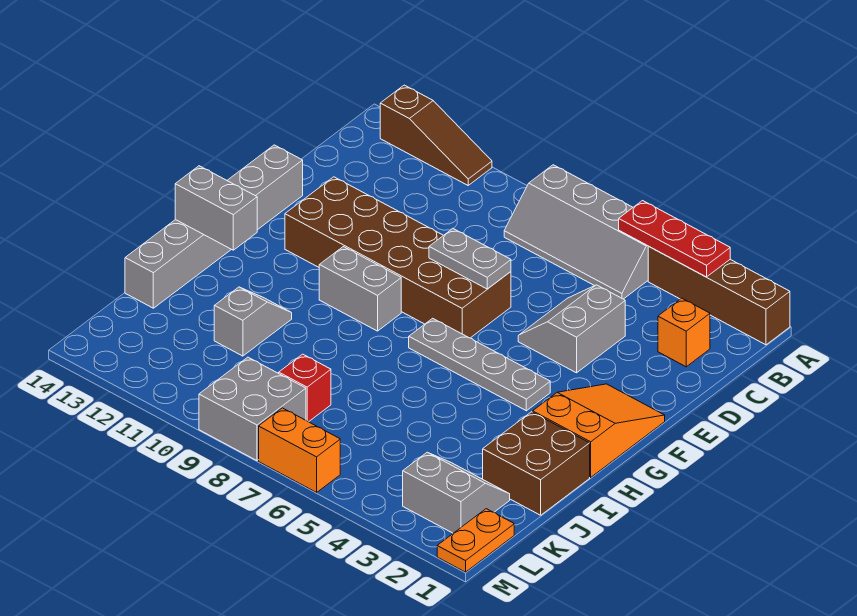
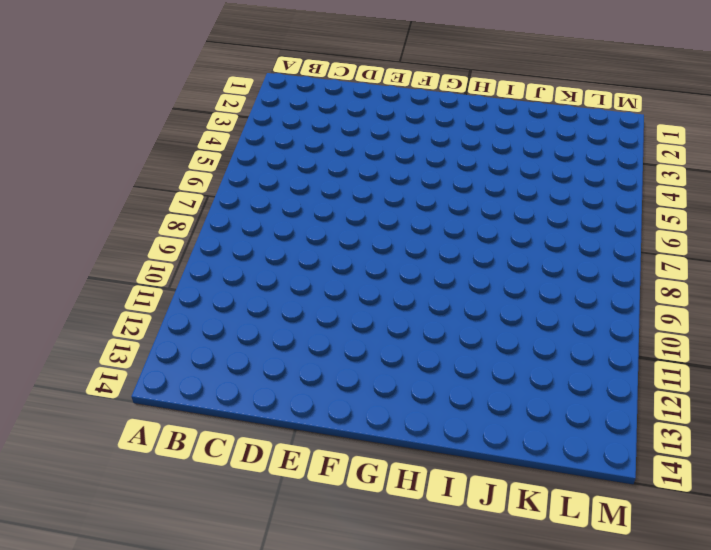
none -> brown 1x4 brick [648,247,790,345]
none -> grey 2x4 slope [504,165,649,299]
none -> brown 1x3 slope [380,85,492,185]

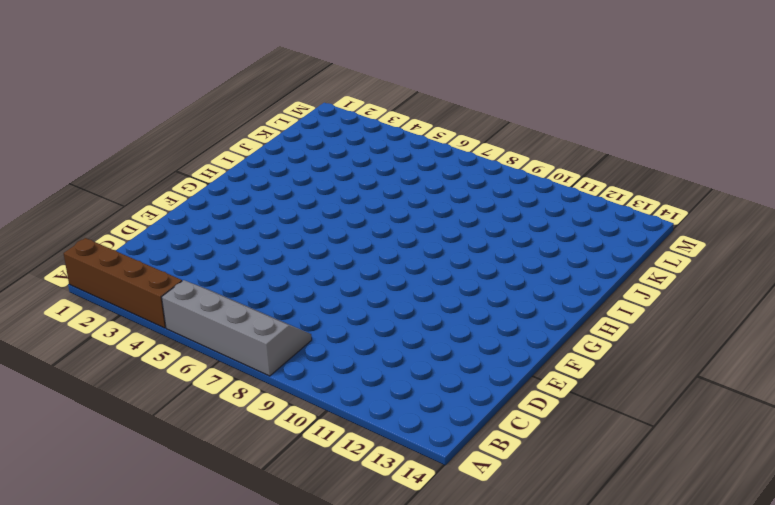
none -> brown 1x3 slope [380,85,492,185]
none -> orange 1x1 brick [658,298,710,367]
none -> grey 2x2 slope [518,285,625,373]

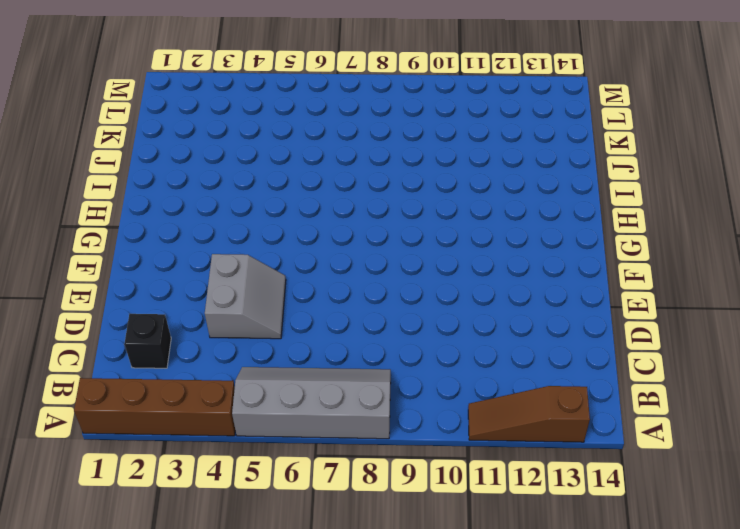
black 1x1 brick [124,314,171,368] -> orange 1x1 brick [658,298,710,367]
none -> brown 2x6 brick [285,177,511,338]
none -> grey 1x6 brick [125,145,303,308]
none -> orange 2x3 slope [533,384,665,477]

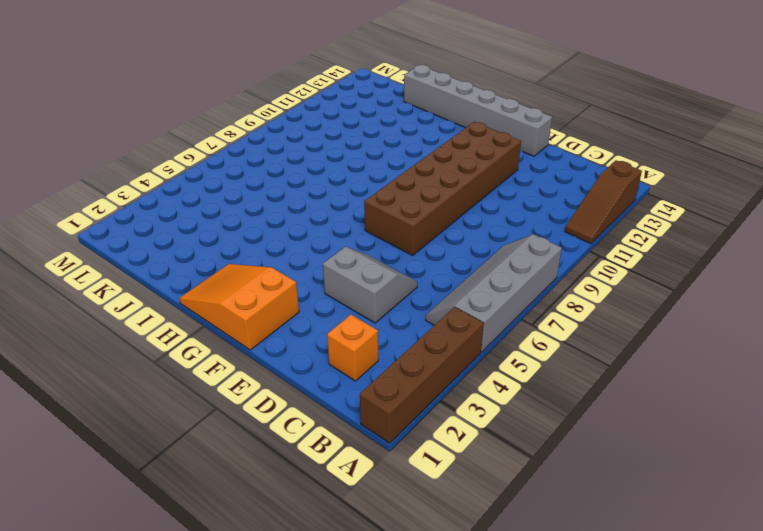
orange 2x3 slope [179,264,299,350] -> orange 2x3 slope turned to [533,384,665,477]
none -> grey 1x4 plate [409,318,550,411]
none -> grey 1x2 brick [319,247,401,331]
none -> brown 2x2 brick [483,412,590,515]

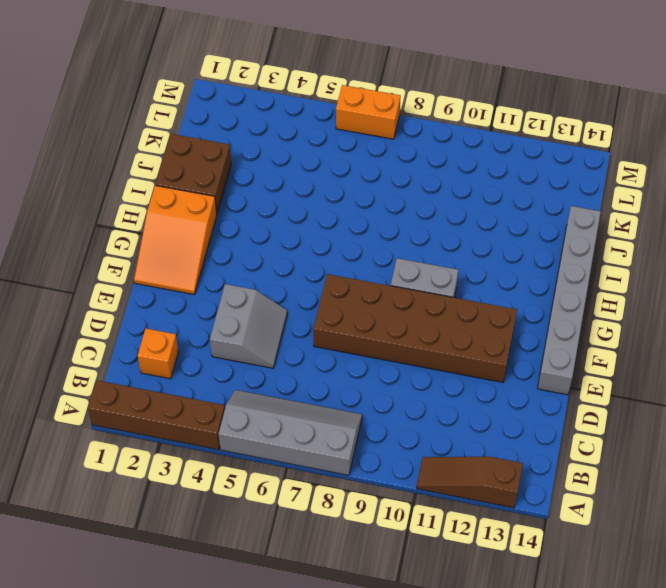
none -> grey 1x4 plate [409,318,550,411]
none -> grey 1x2 slope [214,287,292,356]
none -> grey 2x2 slope [403,452,510,533]

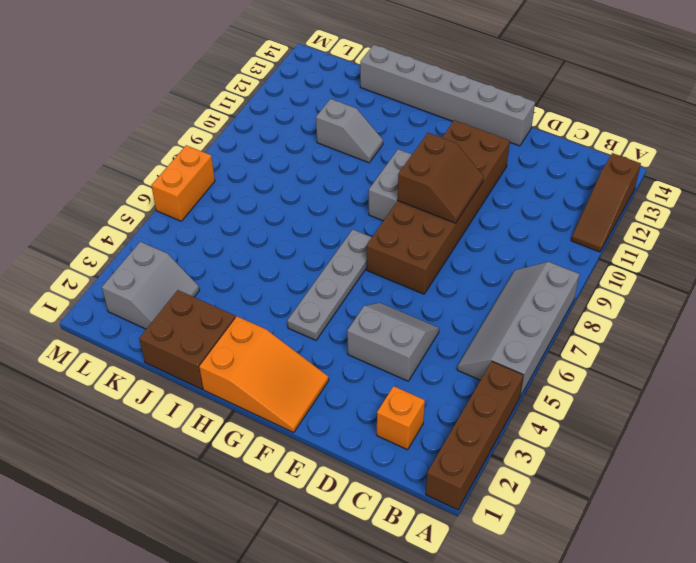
brown 2x2 slope [398,133,484,223] -> none
none -> red 1x1 brick [279,354,331,422]
none -> orange 1x2 plate [437,509,514,572]
none -> grey 2x2 brick [199,357,306,461]

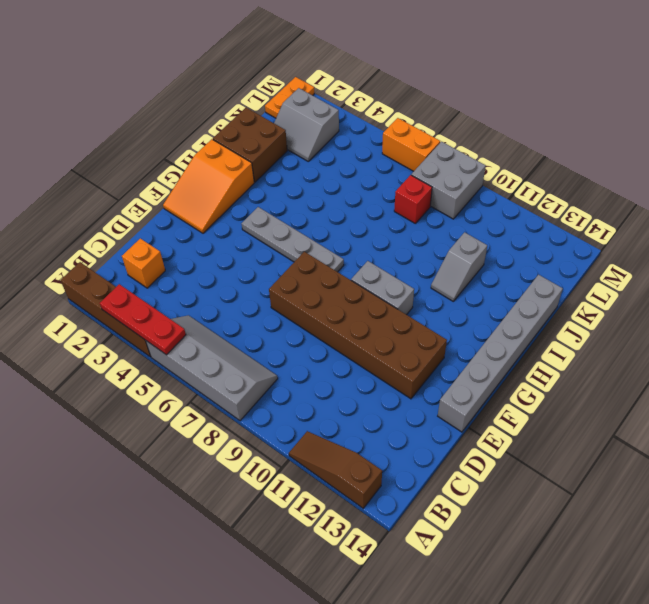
none -> grey 2x2 slope [518,285,625,373]
none -> grey 1x2 plate [429,229,511,289]
none -> grey 1x2 brick [175,166,257,250]

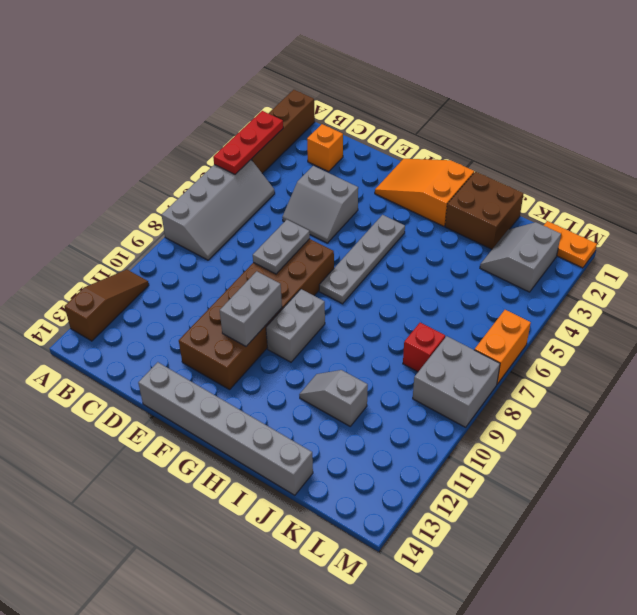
grey 1x2 brick [220,271,282,346] -> grey 1x2 brick moved to [175,166,257,250]

